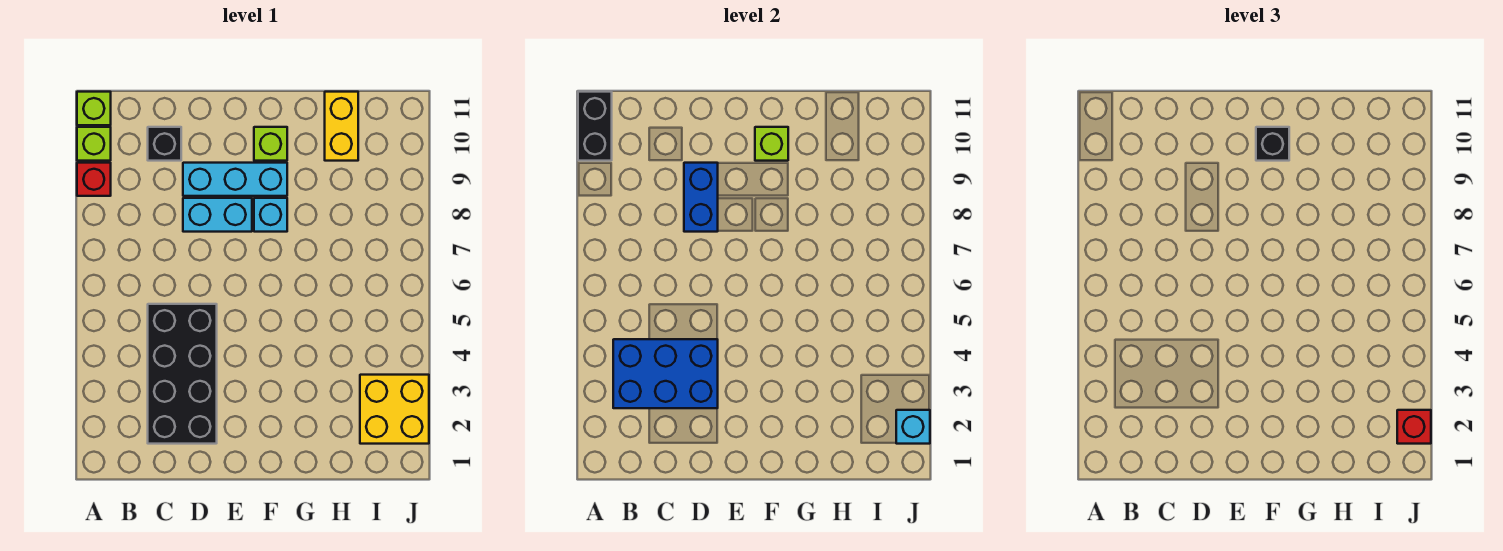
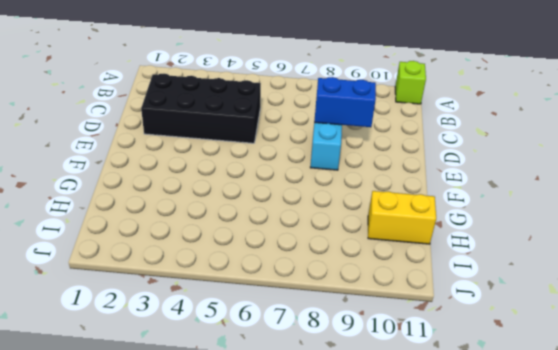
none -> red 1x1 brick [77,163,111,196]
none -> lime 1x1 brick [77,127,111,161]
none -> black 1x1 brick [148,127,181,161]

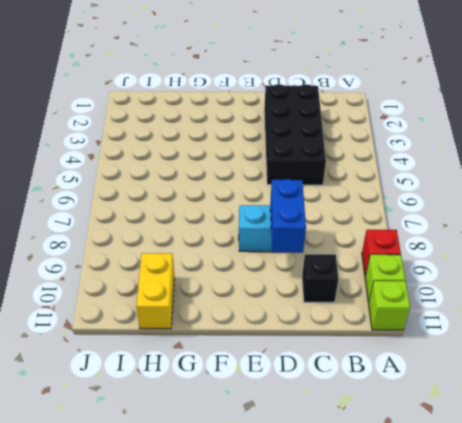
none -> cyan 1x3 brick [183,163,287,196]
none -> cyan 1x1 brick [254,198,287,232]
none -> lime 1x1 brick [254,127,287,161]

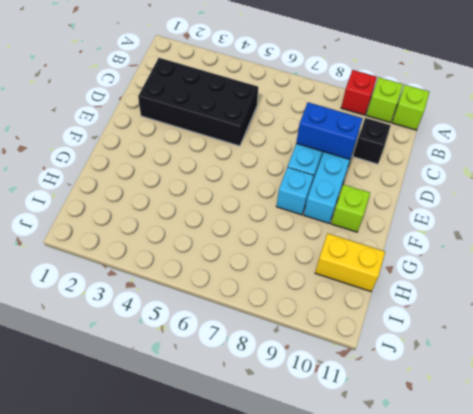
none -> yellow 2x2 brick [360,375,429,444]
none -> black 1x2 brick [578,92,612,161]
none -> blue 2x3 brick [613,339,718,408]

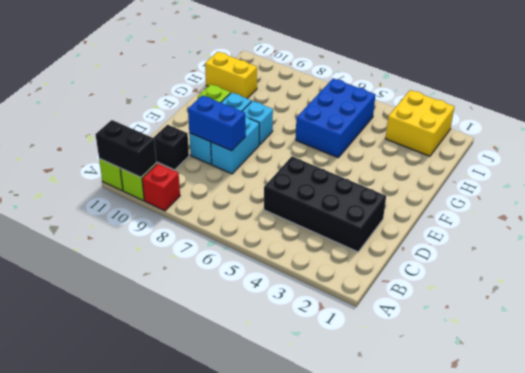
blue 2x3 brick [296,78,375,157] -> blue 2x3 brick moved to [613,339,718,408]
none -> lime 1x1 brick [755,127,788,161]
none -> cyan 1x1 brick [896,410,930,444]
none -> black 1x1 brick [1256,127,1289,161]

